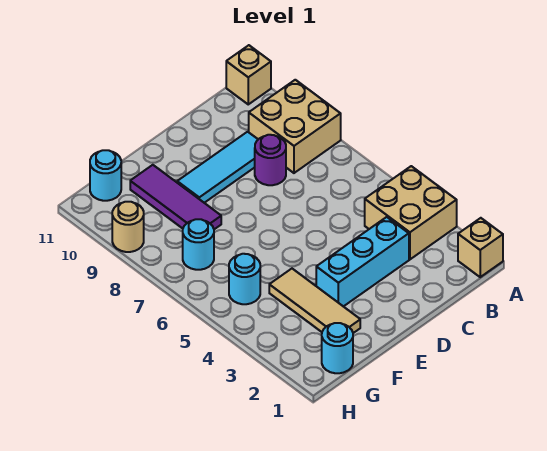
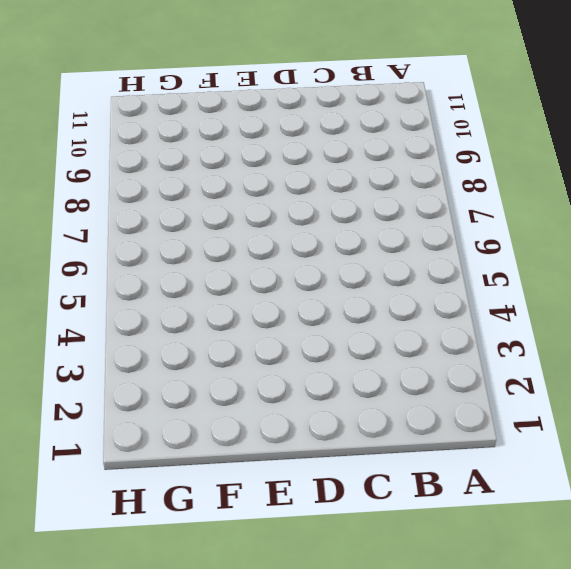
none -> tan 1x1 brick [458,218,503,277]
none -> tan 2x2 brick [365,166,457,259]
none -> tan 2x2 brick [249,80,341,173]

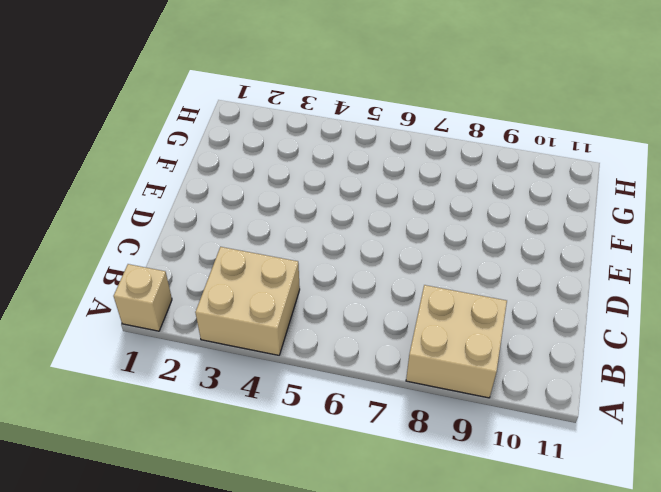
none -> tan 1x1 brick [226,45,271,104]
none -> cyan 1x3 brick [316,217,409,307]
none -> purple 1x1 round brick [255,135,286,185]

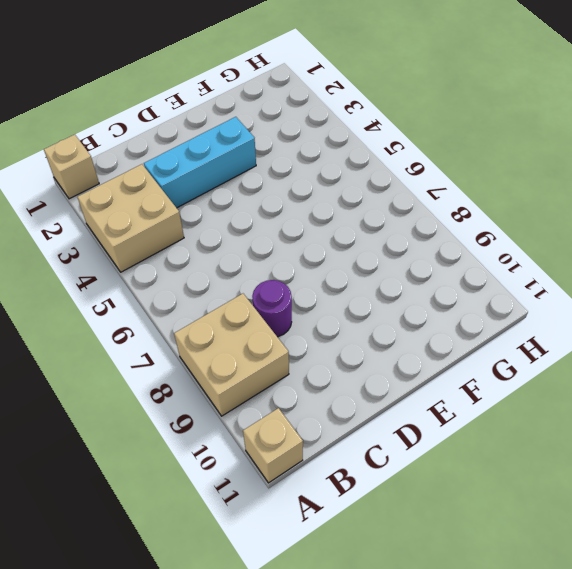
none -> cyan 1x3 tile [177,132,258,203]
none -> tan 1x3 tile [269,269,360,333]
none -> purple 1x3 tile [130,165,221,229]

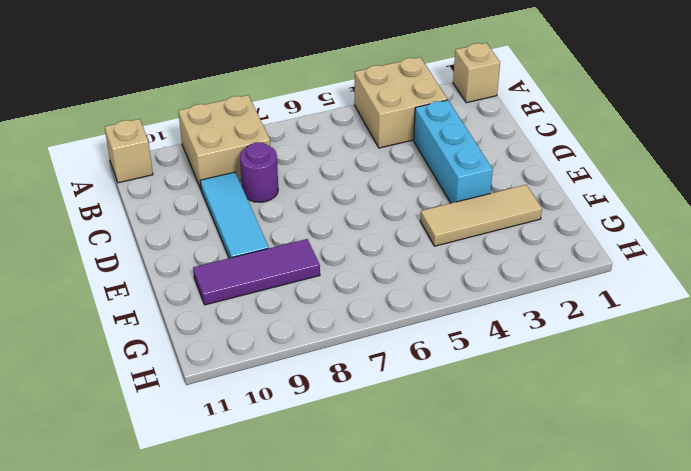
none -> cyan 1x1 round brick [322,323,353,373]
none -> cyan 1x1 round brick [229,254,260,304]
none -> cyan 1x1 round brick [183,219,214,270]

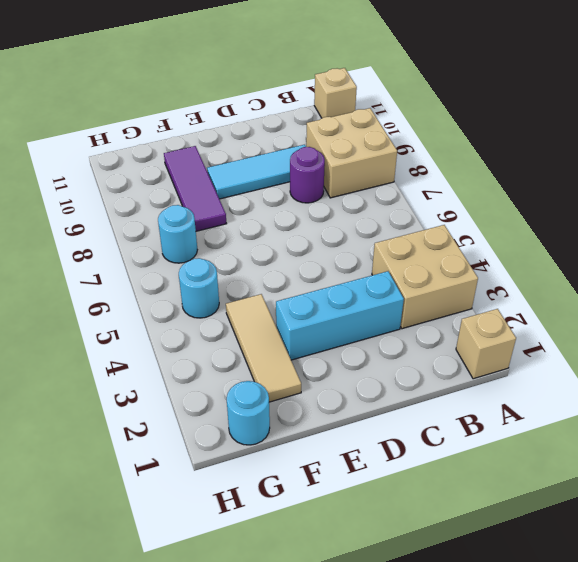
none -> cyan 1x1 round brick [90,150,121,201]
none -> tan 1x1 round brick [112,202,144,252]

